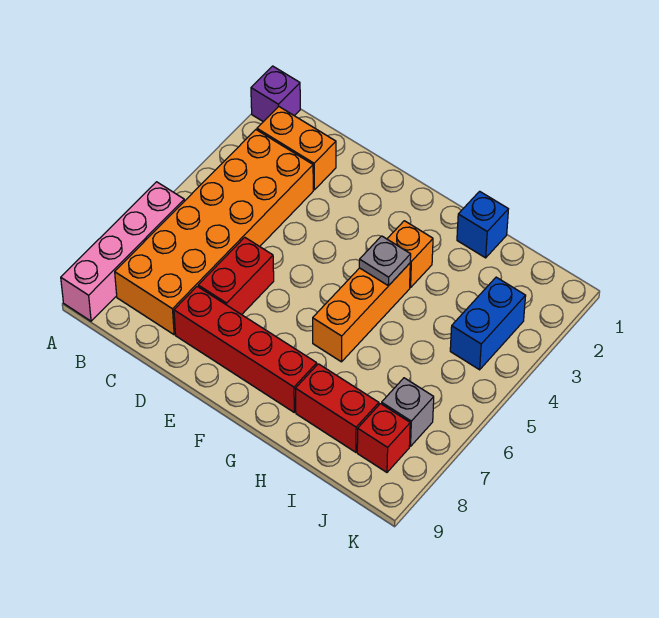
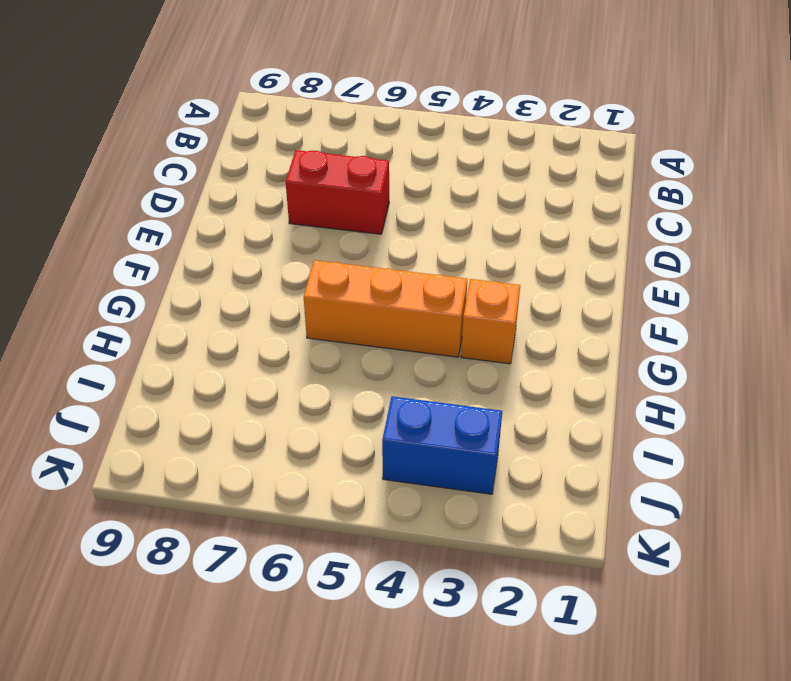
none -> purple 1x1 brick [251,66,300,122]
none -> pink 1x4 brick [61,182,184,321]
none -> orange 1x2 brick [257,107,336,190]

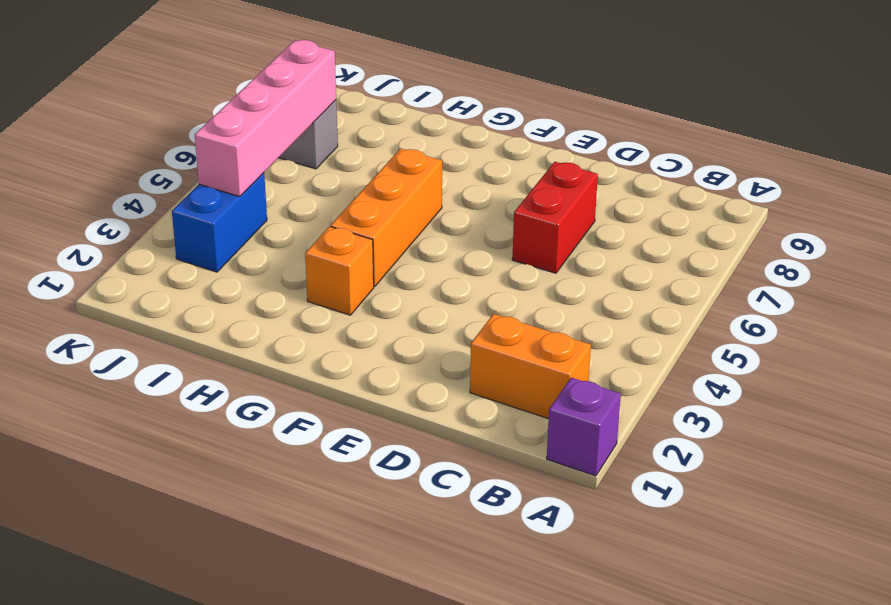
pink 1x4 brick [195,40,336,196] -> pink 1x4 brick moved to [61,182,184,321]
none -> orange 2x6 brick [115,130,313,335]
none -> red 1x4 brick [174,286,317,412]
none -> blue 1x1 brick [457,191,508,258]

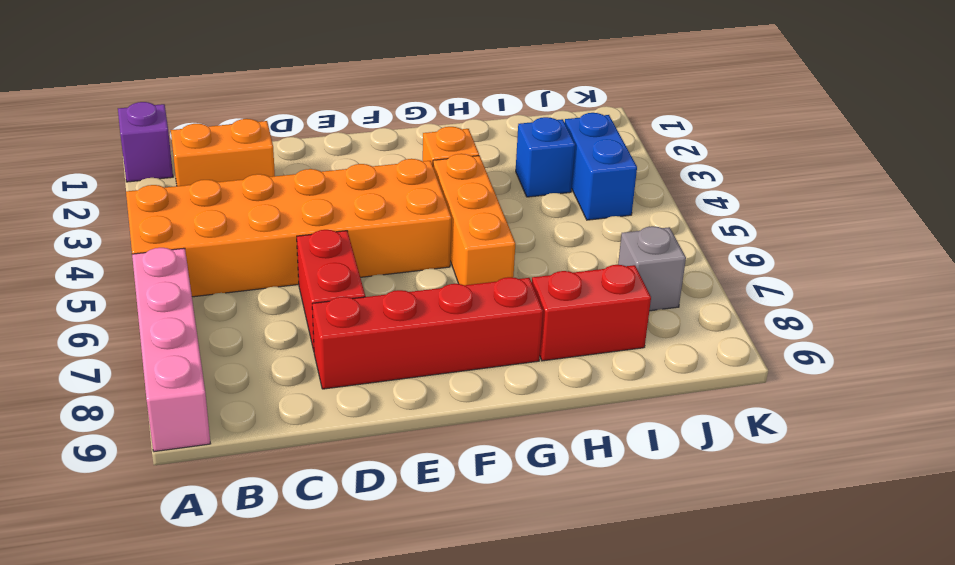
orange 2x6 brick [126,159,452,297] -> orange 2x6 brick turned to [115,130,313,335]
blue 1x1 brick [516,117,575,197] -> blue 1x1 brick moved to [457,191,508,258]
none -> red 1x1 brick [357,404,410,472]
none -> grey 1x1 plate [359,236,411,286]

